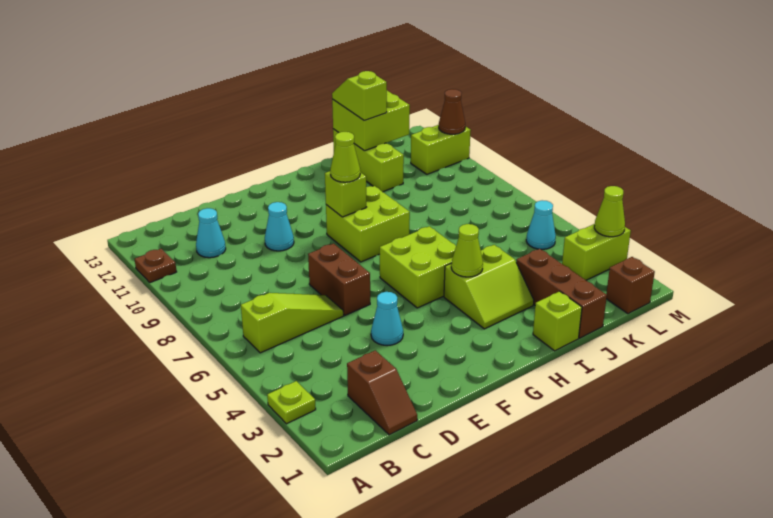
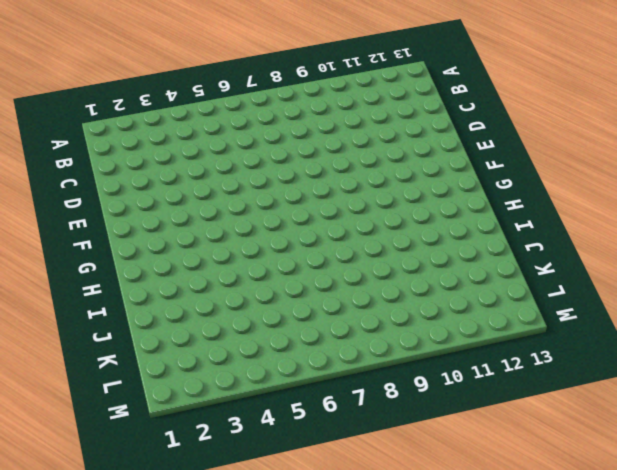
none -> lime 1x1 plate [267,381,316,424]
none -> brown 1x1 plate [135,249,177,282]
none -> lime 1x3 slope [241,293,344,353]

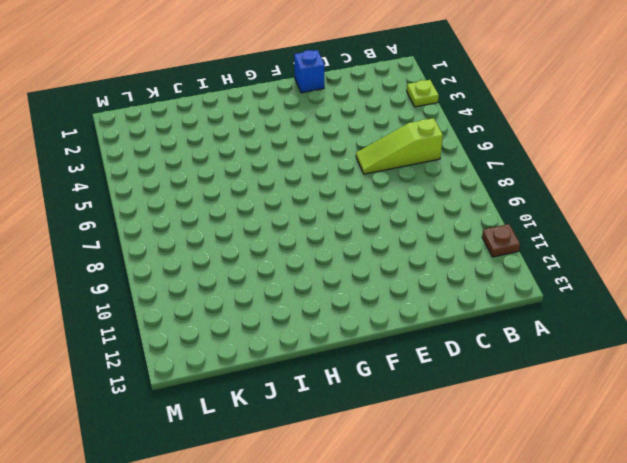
blue 1x1 brick [294,50,325,93] -> none
none -> brown 1x2 slope [347,350,417,435]
none -> cyan 1x1 cone [196,208,226,258]
none -> cyan 1x1 cone [371,292,403,346]

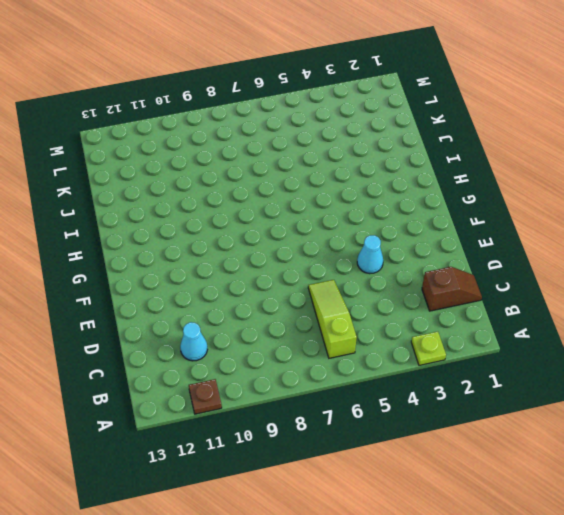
none -> brown 1x2 brick [308,244,370,315]
none -> cyan 1x1 cone [265,202,294,251]
none -> lime 2x2 brick [379,226,456,308]

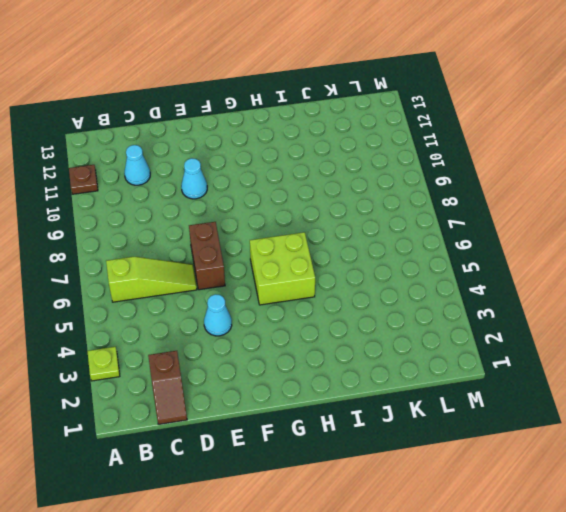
none -> lime 2x2 brick [326,186,410,262]
none -> lime 2x2 slope [444,245,534,329]
none -> lime 1x1 brick [533,291,582,351]

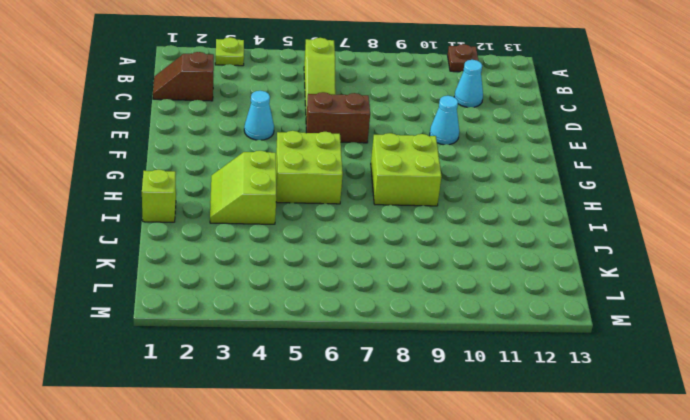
none -> brown 1x3 brick [516,249,607,338]
none -> lime 1x3 brick [333,129,404,192]
none -> brown 1x1 brick [606,257,655,314]

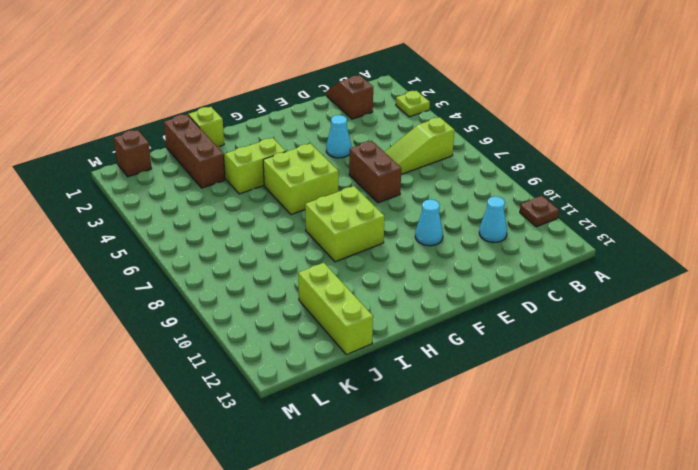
none -> lime 1x2 brick [562,224,631,280]
none -> cyan 1x1 cone [526,200,556,249]
none -> lime 1x2 brick [411,125,471,174]

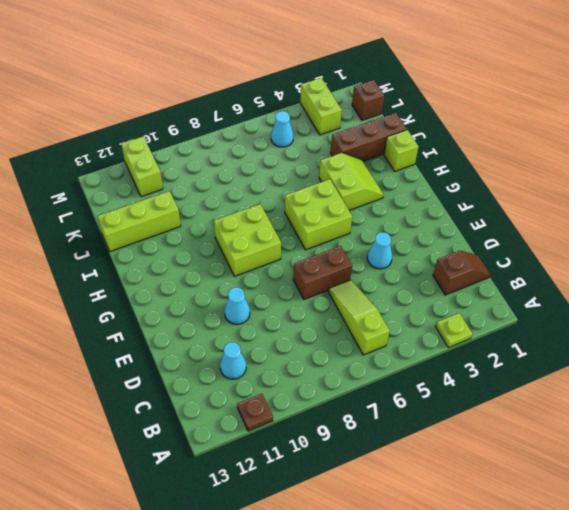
none -> lime 1x1 brick [325,171,366,217]
none -> lime 1x1 cone [451,224,483,277]
none -> lime 2x2 brick [332,91,410,151]

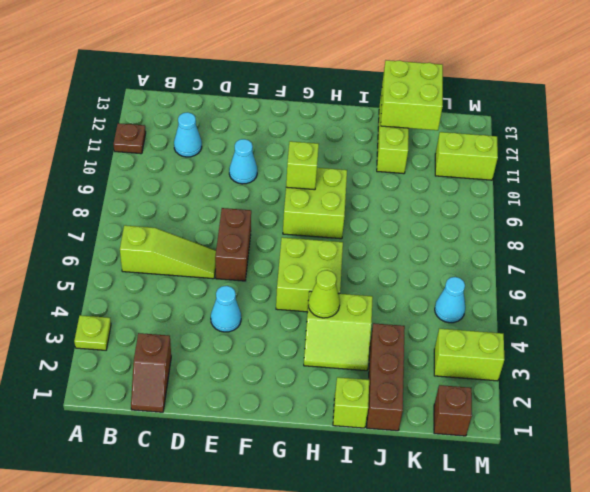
none -> lime 1x1 cone [594,186,625,237]
none -> brown 1x1 cone [439,89,465,134]
none -> lime 1x1 cone [330,132,360,182]

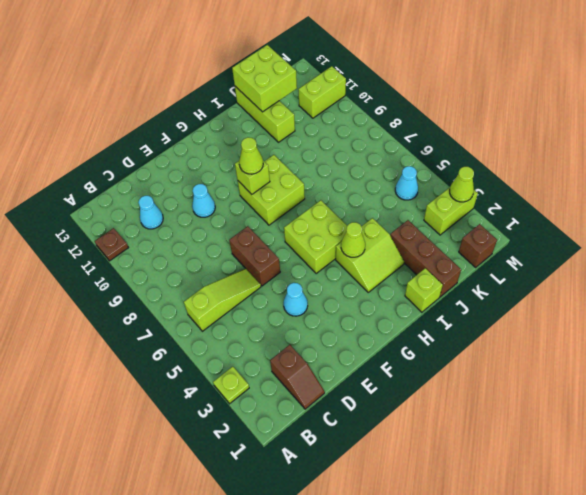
none -> brown 1x1 cone [439,89,465,134]
none -> lime 1x2 slope [332,71,387,120]

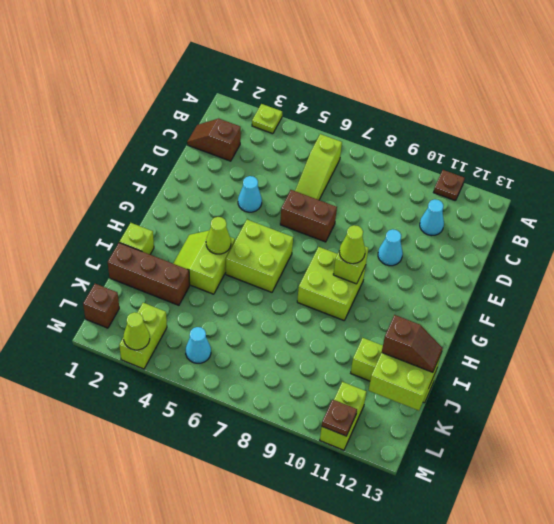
brown 1x2 slope [382,315,443,372] -> lime 1x2 slope [332,71,387,120]
brown 1x1 plate [322,400,357,436] -> brown 1x1 cone [439,89,465,134]

